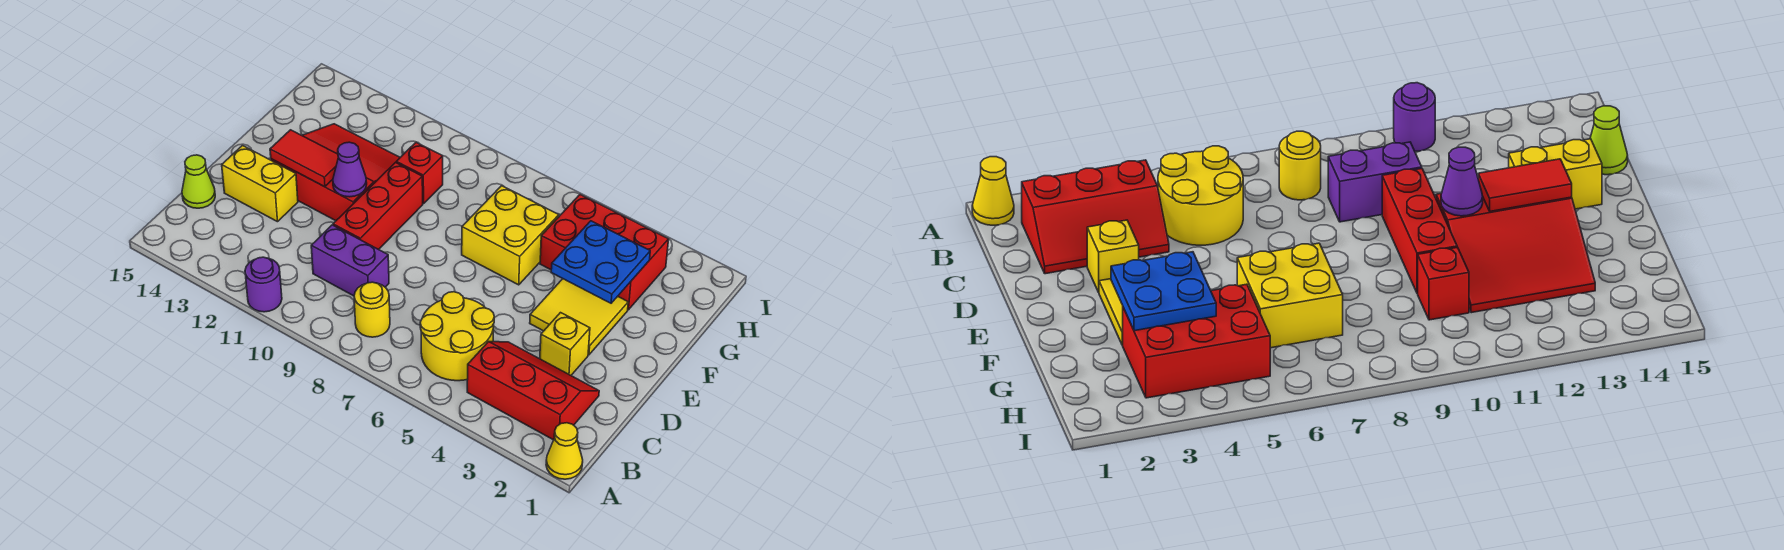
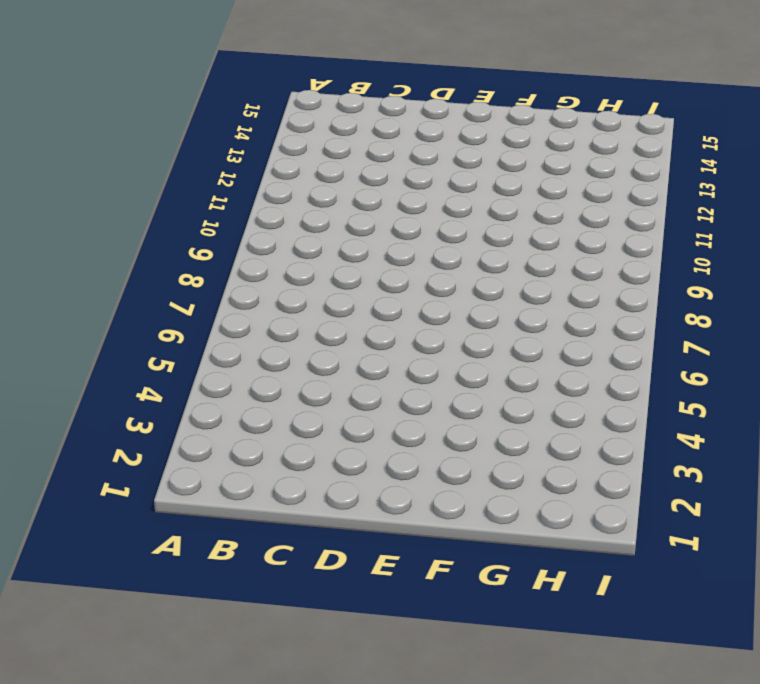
none -> yellow 1x1 cone [546,423,583,479]
none -> purple 1x1 round brick [245,257,282,312]
none -> red 2x3 slope [467,342,599,440]

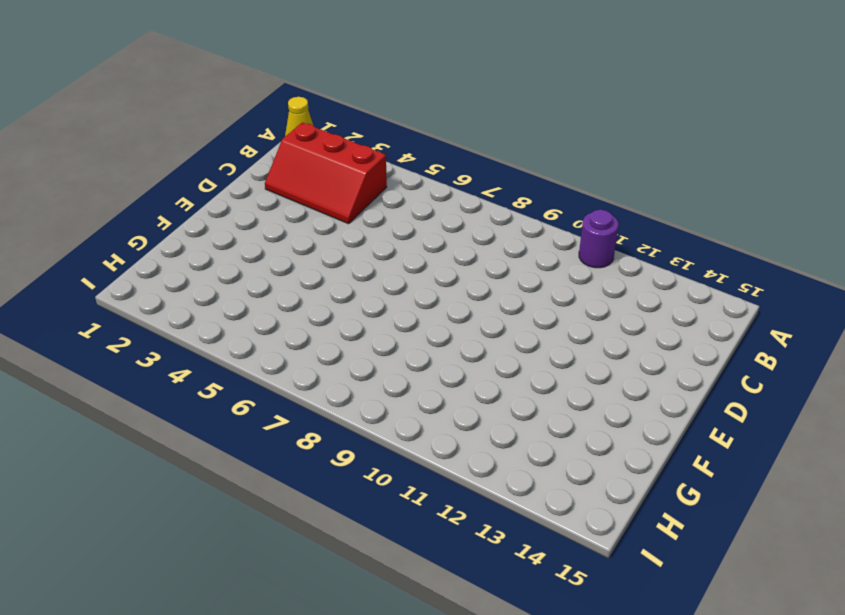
none -> yellow 2x2 round brick [420,292,494,381]
none -> yellow 1x1 round brick [354,282,390,337]
none -> purple 1x2 brick [311,225,389,296]

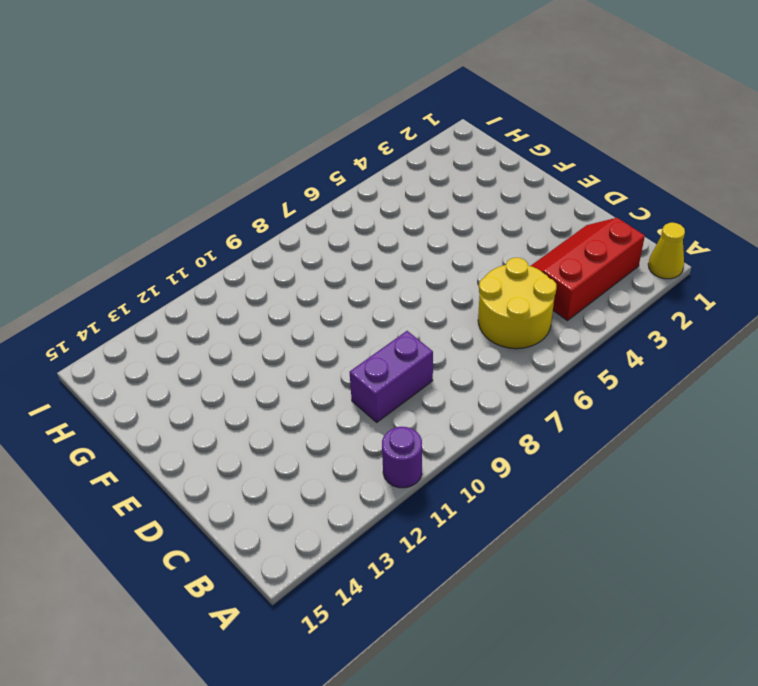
none -> yellow 1x1 round brick [354,282,390,337]
none -> lime 1x1 cone [182,155,215,208]
none -> yellow 1x1 brick [540,313,590,375]

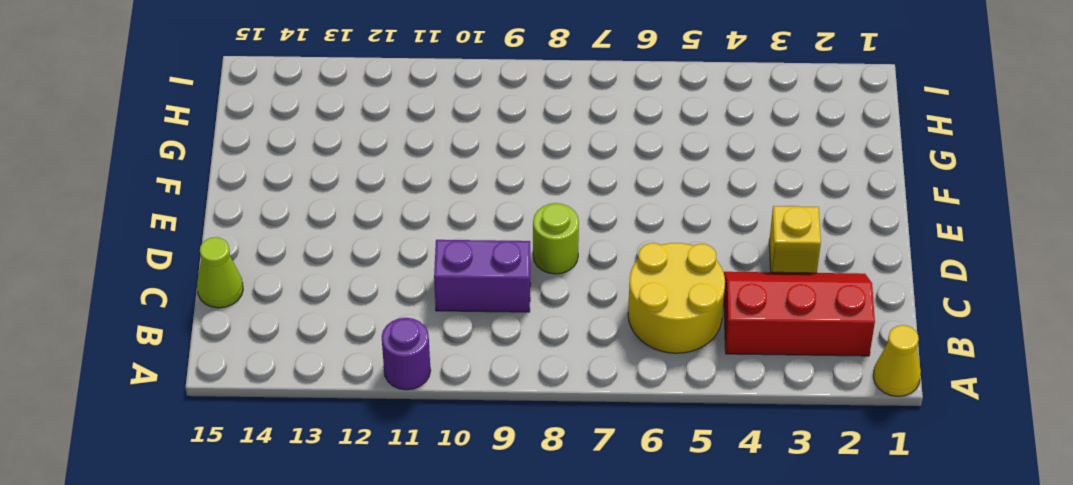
lime 1x1 round brick [533,203,579,274] -> none
none -> yellow 1x1 round brick [354,282,390,337]
none -> red 1x3 brick [333,163,423,250]
none -> yellow 1x2 brick [222,146,298,222]

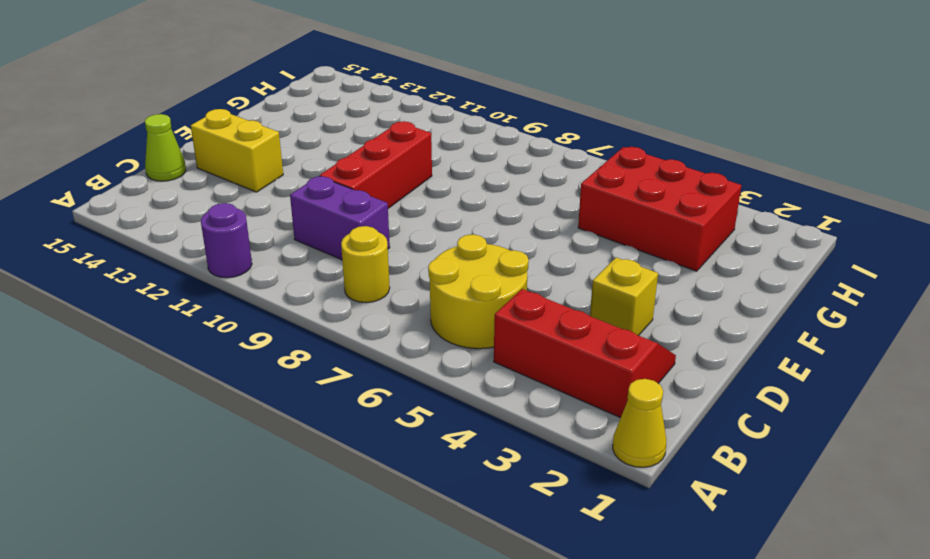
none -> yellow 2x2 tile [530,279,628,355]
none -> red 3x3 slope [271,124,400,221]
none -> yellow 2x2 brick [462,186,559,285]

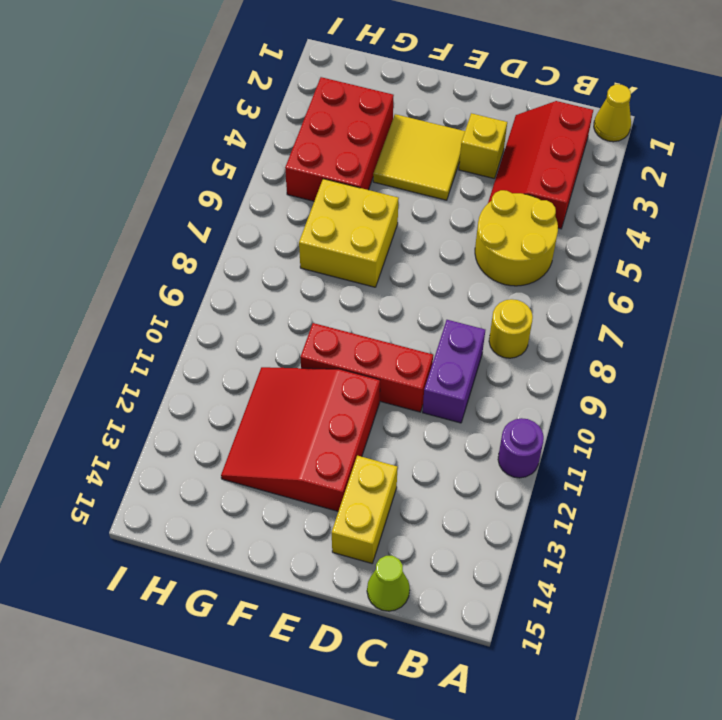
none -> red 1x1 brick [396,142,443,204]
none -> purple 1x1 cone [333,142,367,197]
none -> red 1x2 tile [270,130,338,187]

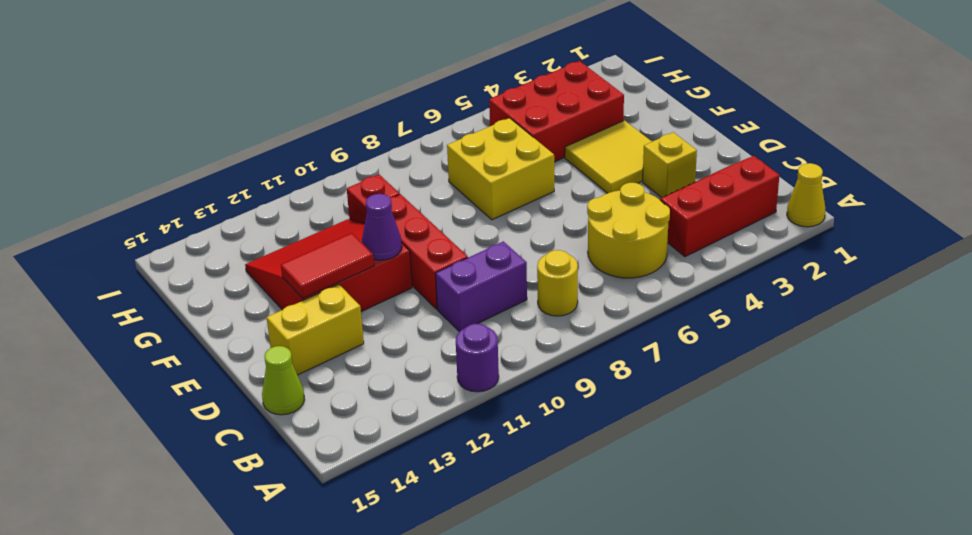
none -> blue 2x2 plate [551,221,650,303]

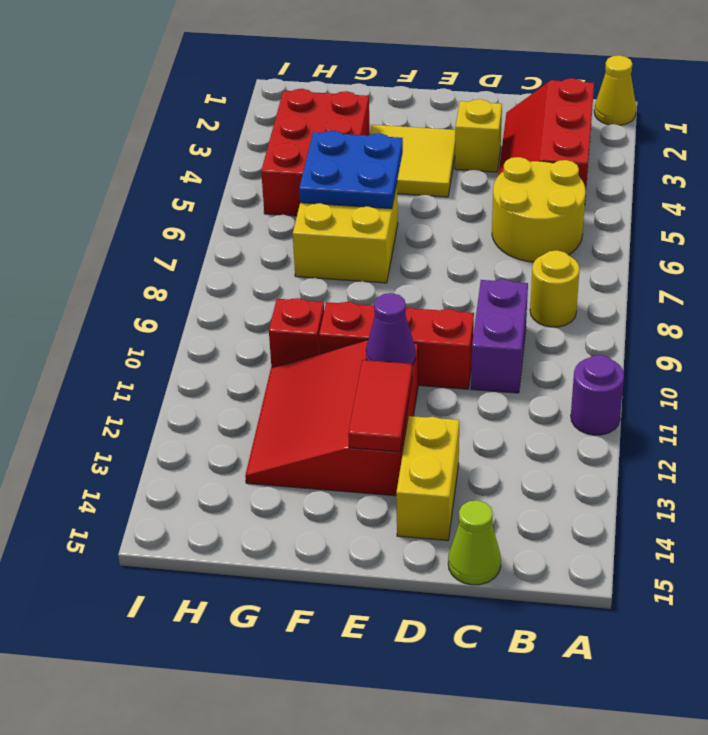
blue 2x2 plate [299,131,403,209] -> blue 2x2 plate moved to [551,221,650,303]

